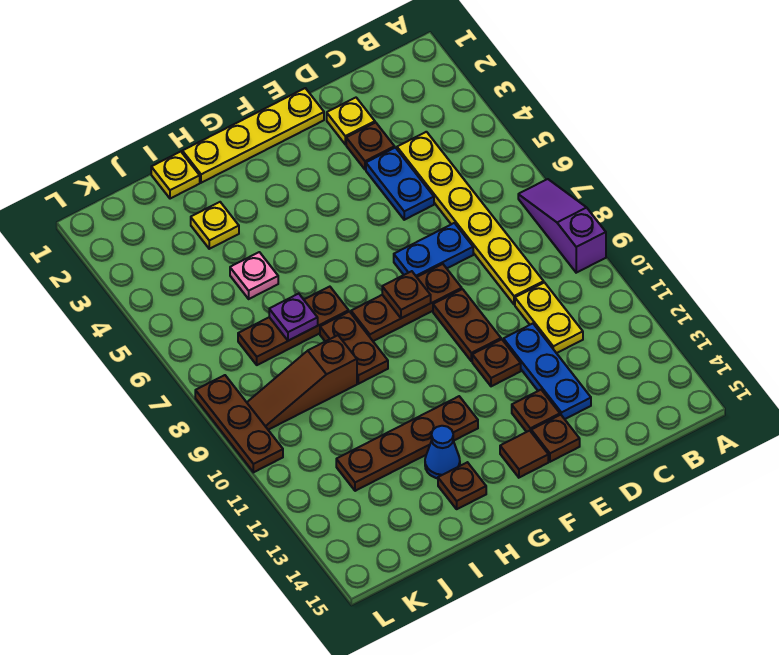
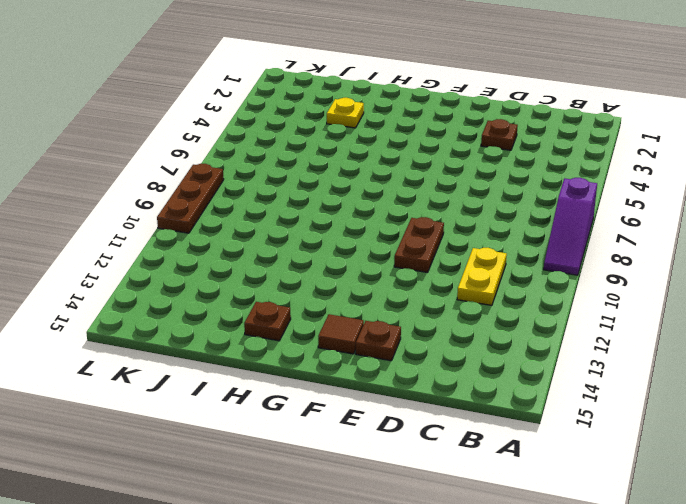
purple 1x3 slope [544,178,597,275] -> purple 1x3 slope turned to [518,179,606,273]
none -> yellow 1x6 plate [397,132,544,304]
none -> yellow 1x1 plate [327,98,375,144]
none -> blue 1x2 plate [366,148,434,220]

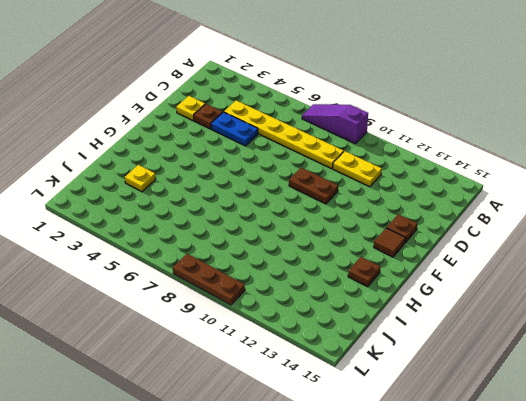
none -> blue 1x2 plate [394,223,473,277]
none -> blue 1x3 plate [503,324,591,419]
none -> yellow 1x4 plate [182,88,324,183]

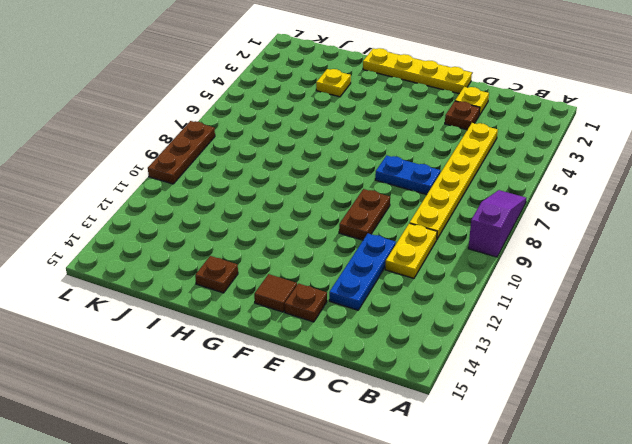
none -> blue 1x2 plate [366,148,434,220]
none -> brown 1x3 plate [351,264,462,341]
none -> brown 1x1 plate [472,339,521,386]

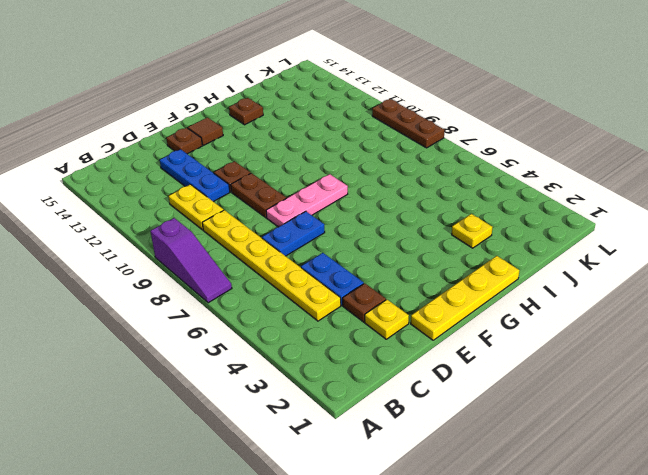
pink 1x3 plate [266,174,348,227] -> brown 1x3 plate [351,264,462,341]
none -> brown 1x1 plate [512,390,560,432]
none -> brown 1x4 plate [336,396,478,491]
none -> brown 1x3 plate [238,287,349,365]

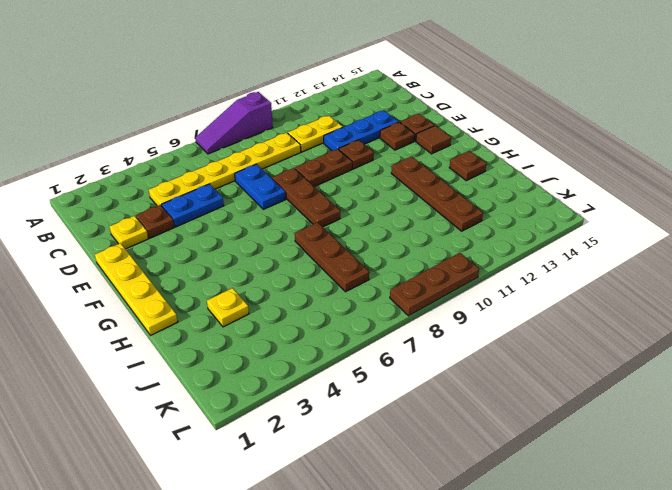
none -> brown 1x2 plate [320,312,388,384]
none -> blue 1x1 cone [425,426,460,478]
none -> yellow 1x1 plate [151,152,200,199]

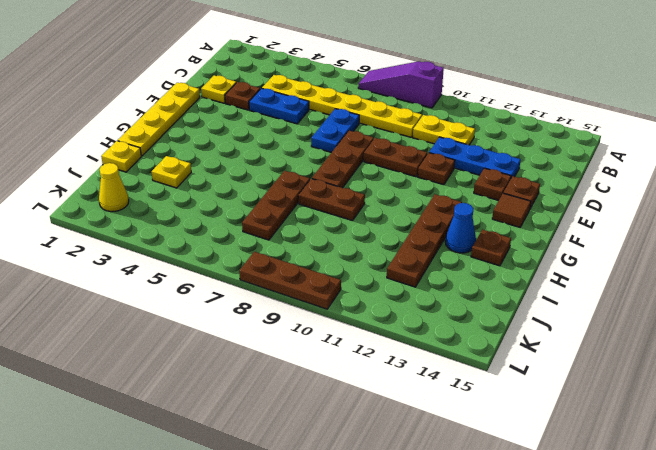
yellow 1x1 cone [99,163,129,212] -> none
none -> pink 1x1 plate [230,252,278,299]
none -> brown 1x3 slope [247,335,357,430]
none -> brown 1x1 plate [382,271,431,318]

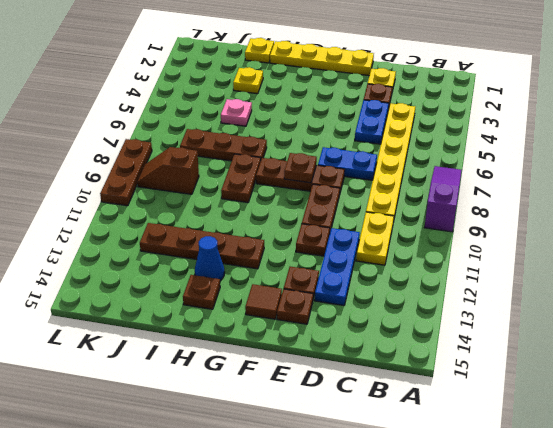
brown 1x2 slope [137,147,199,194] -> brown 1x3 slope [247,335,357,430]
none -> purple 1x1 plate [269,294,318,341]

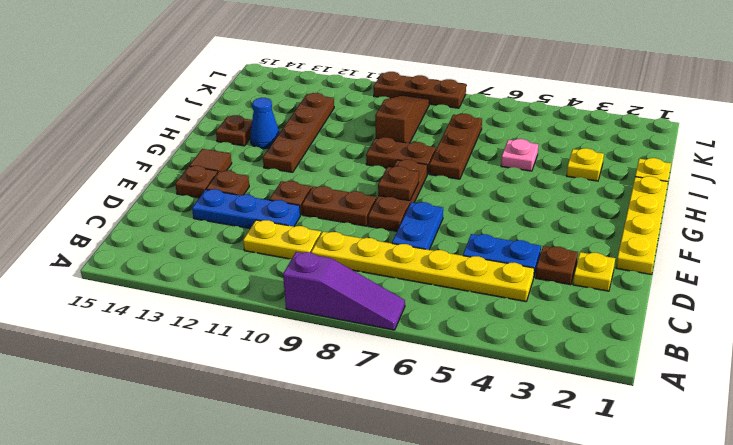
none -> purple 1x1 plate [269,294,318,341]

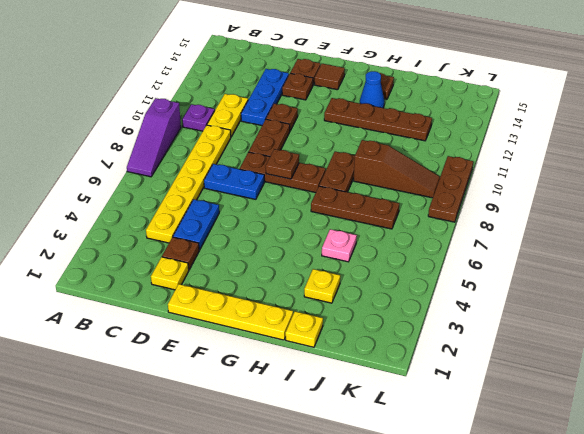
purple 1x1 plate [182,104,215,131] -> purple 1x1 plate moved to [269,294,318,341]

